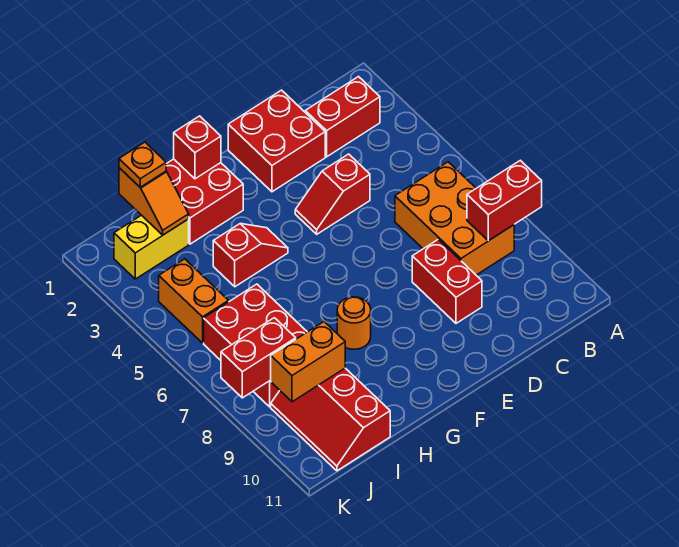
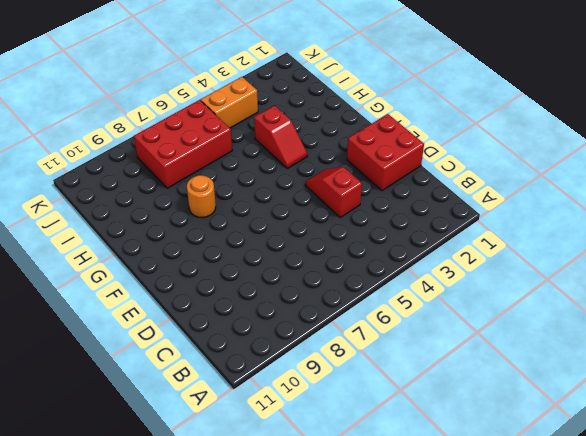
none -> red 1x2 brick [305,77,380,157]
none -> orange 2x3 brick [395,162,514,275]
none -> red 1x2 brick [412,239,482,323]

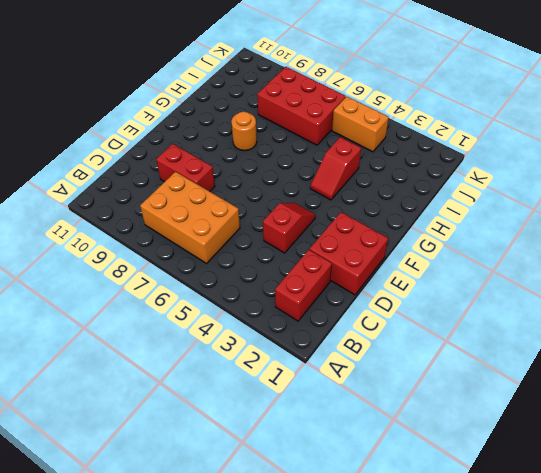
none -> red 2x2 brick [166,159,243,244]
none -> yellow 1x2 brick [114,215,189,279]
none -> red 2x3 slope [271,368,390,471]

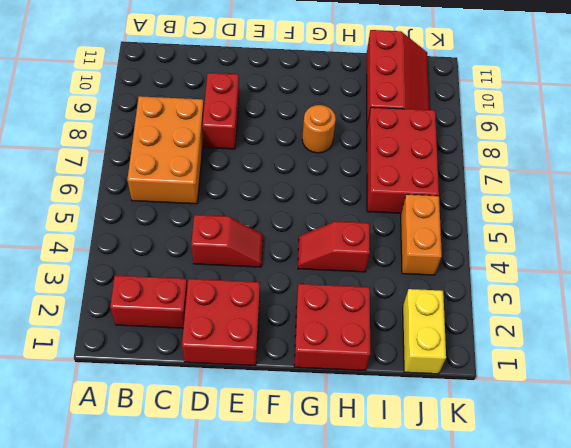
yellow 1x2 brick [403,289,446,374] -> yellow 1x2 brick turned to [114,215,189,279]
none -> red 1x2 brick [467,160,542,241]
none -> red 1x1 brick [174,116,221,179]
none -> orange 1x2 slope [119,168,189,235]

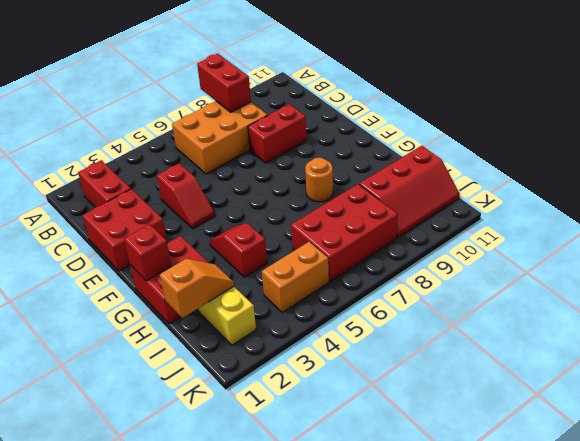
none -> orange 1x2 brick [271,322,345,402]
none -> red 1x2 brick [221,318,296,398]
none -> orange 1x1 plate [119,142,166,187]

